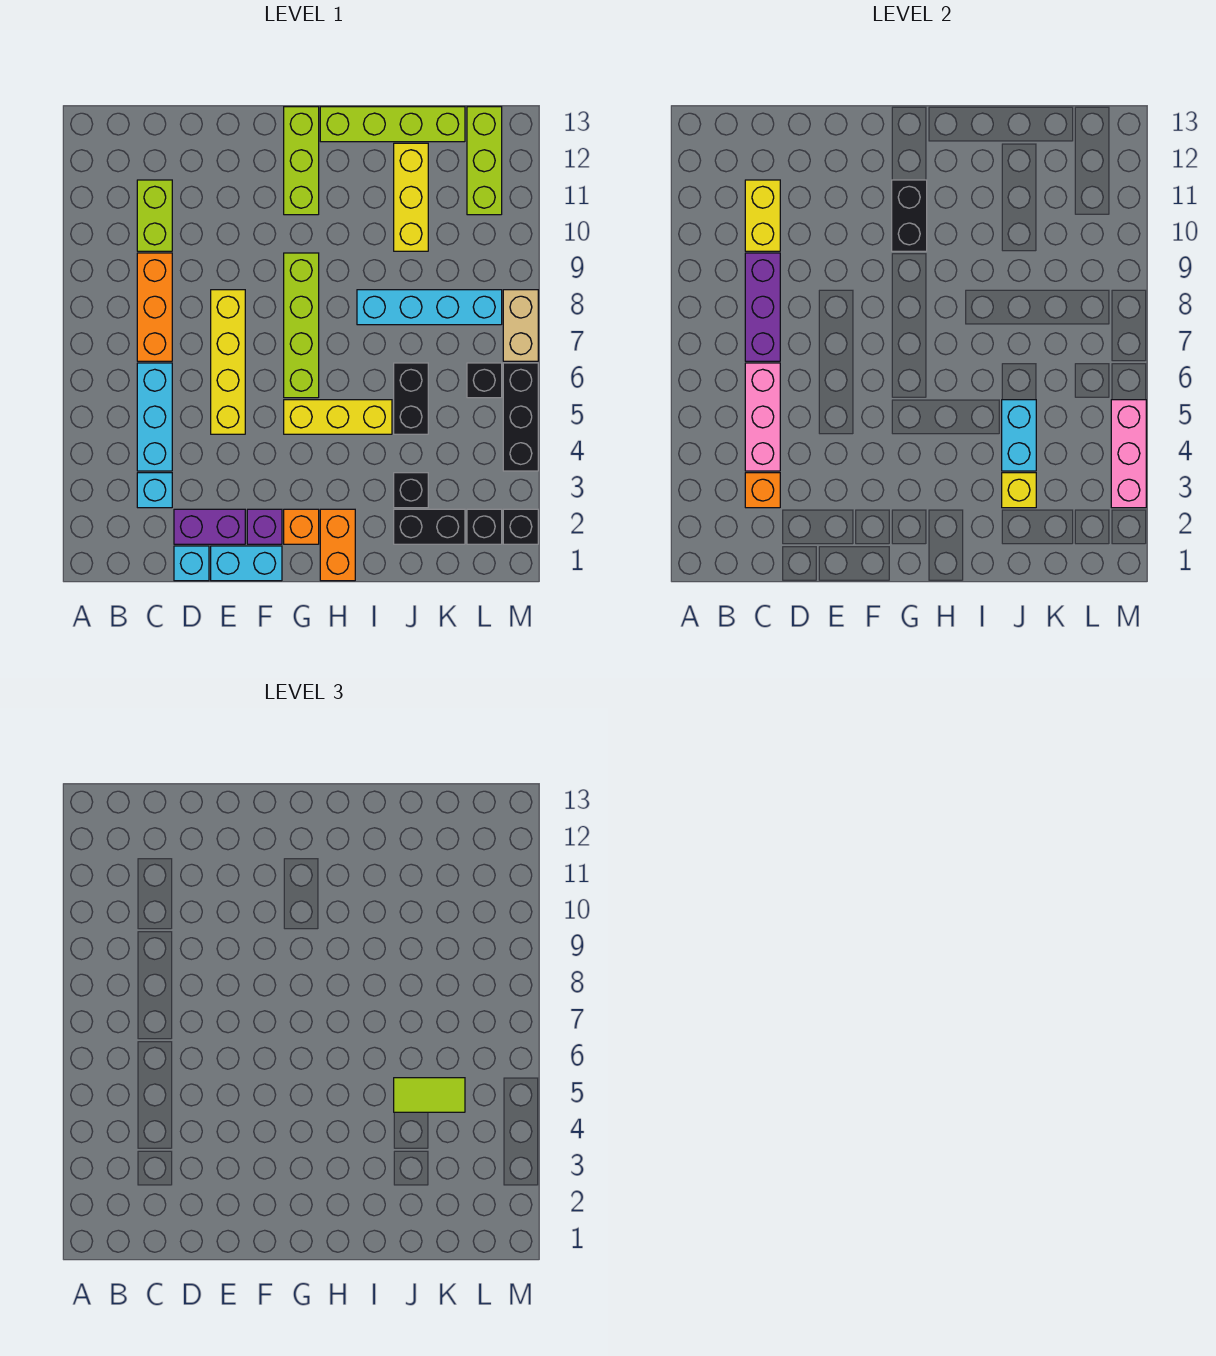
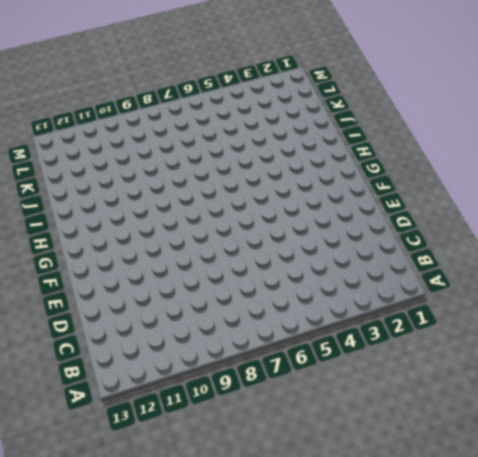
none -> cyan 1x1 brick [137,473,172,508]
none -> cyan 1x3 brick [137,363,172,471]
none -> orange 1x3 brick [137,253,172,361]
none -> lime 1x2 brick [137,180,172,251]

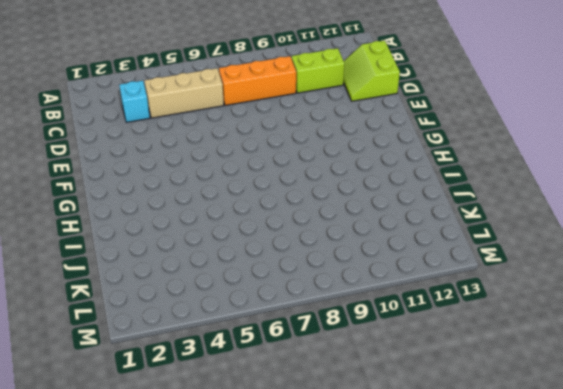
tan 1x3 brick [145,68,224,118] -> cyan 1x3 brick [137,363,172,471]
lime 2x2 slope [343,41,400,101] -> none
none -> cyan 1x1 brick [174,546,209,581]
none -> purple 1x2 brick [174,509,245,544]
none -> cyan 1x2 brick [211,546,282,581]
none -> yellow 1x4 brick [211,290,245,434]

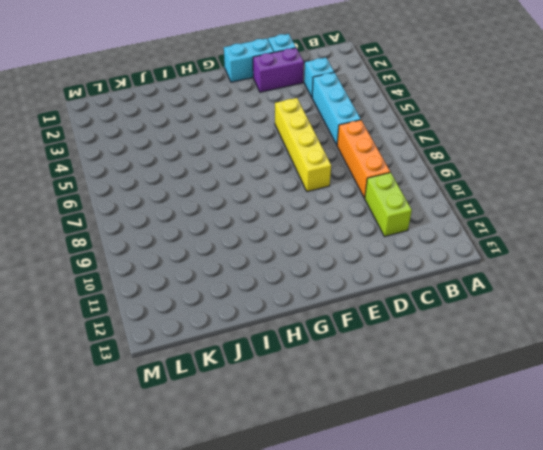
none -> purple 1x1 brick [247,509,282,544]
none -> orange 1x1 brick [284,509,319,544]
none -> yellow 1x3 brick [284,400,392,434]
none -> lime 1x4 brick [284,253,319,398]

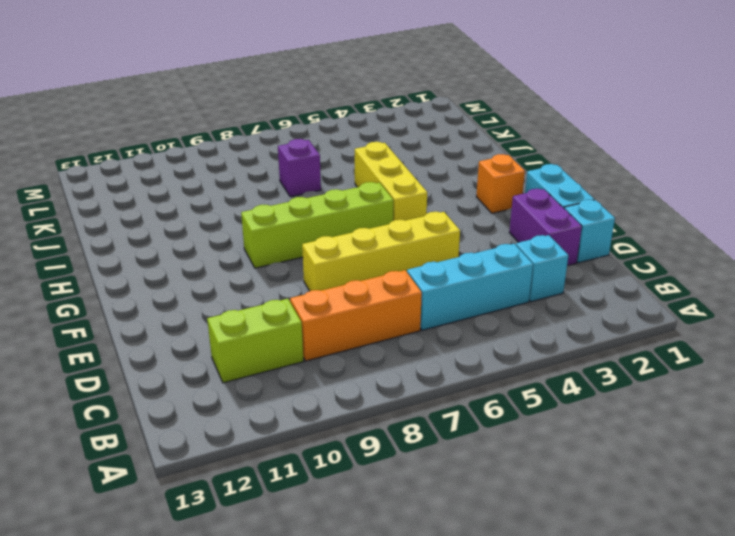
purple 1x1 brick [278,139,321,197] -> purple 1x1 brick moved to [247,509,282,544]
none -> lime 1x3 brick [284,107,319,215]
none -> orange 1x2 brick [320,509,355,581]
none -> lime 1x4 brick [320,107,465,142]
none -> cyan 1x4 brick [357,290,502,325]

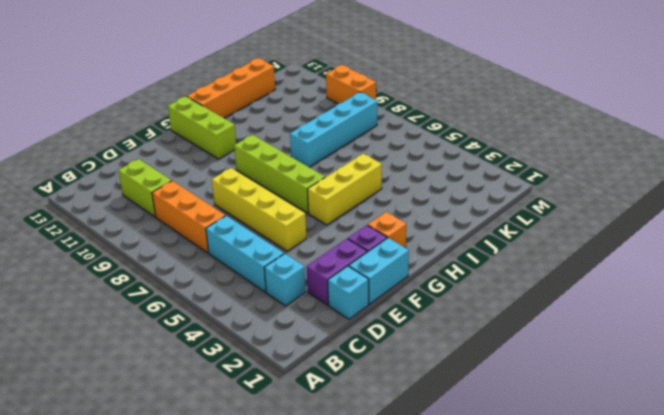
orange 1x4 brick [187,58,275,118] -> lime 1x4 brick [320,107,465,142]
orange 1x2 brick [326,65,376,104] -> orange 1x2 brick moved to [320,509,355,581]
none -> black 1x2 brick [394,509,465,544]
none -> black 1x1 brick [394,473,428,508]
none -> black 1x2 brick [394,363,428,434]
none -> yellow 1x3 brick [394,143,428,251]

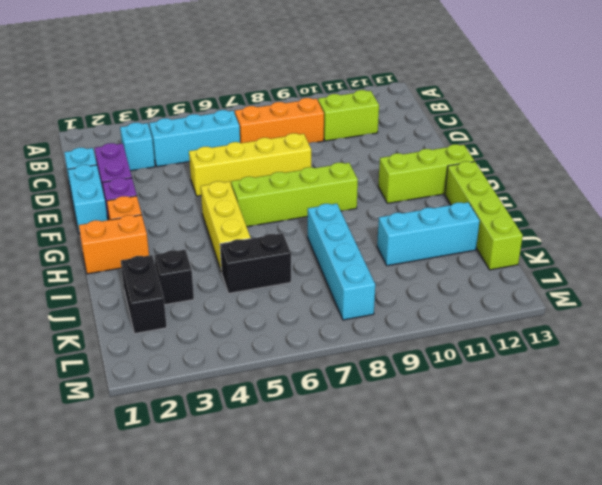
cyan 1x3 brick [377,202,480,266] -> yellow 1x3 brick [394,143,428,251]
none -> black 1x1 brick [467,509,502,544]
none -> black 1x1 brick [467,363,502,398]
none -> lime 1x3 brick [467,107,502,215]
none -> black 1x1 brick [503,509,538,544]

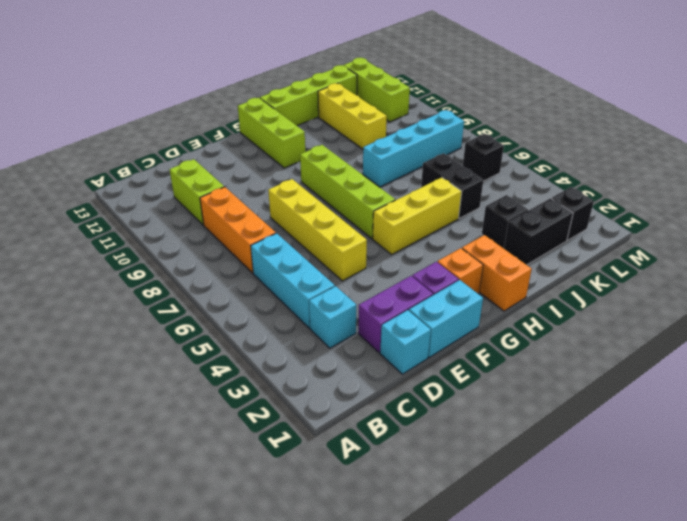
none -> black 1x1 brick [503,509,538,544]
none -> black 1x3 brick [503,363,538,471]
none -> tan 1x2 brick [503,290,538,361]
none -> orange 1x1 brick [745,473,780,508]

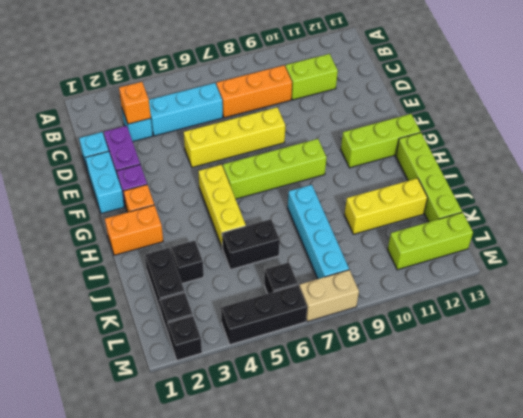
none -> pink 1x3 brick [745,363,780,471]
none -> purple 1x3 brick [745,253,780,361]
none -> yellow 1x2 brick [745,180,780,251]
none -> black 1x2 brick [892,180,927,251]

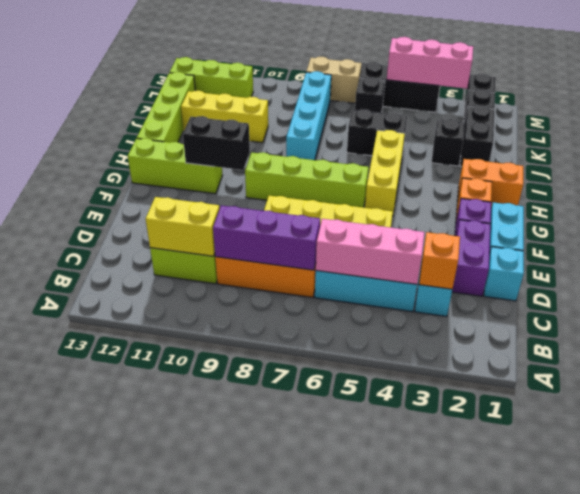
none -> yellow 1x1 brick [1002,473,1036,508]
none -> cyan 1x2 brick [1002,400,1036,471]
none -> lime 1x2 tile [394,1078,465,1112]

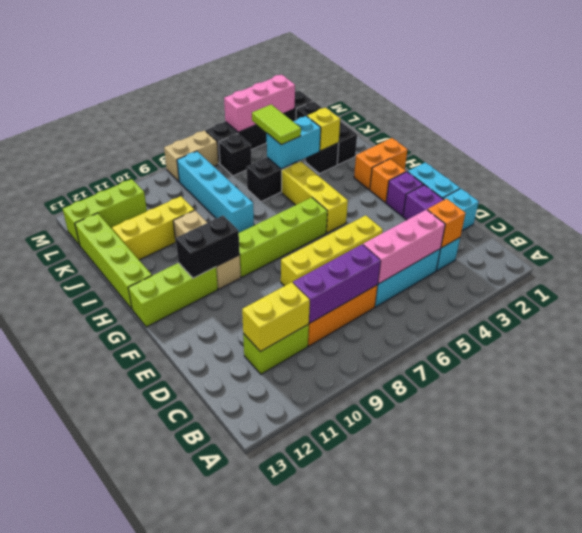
tan 1x3 brick [173,210,241,289] -> none

